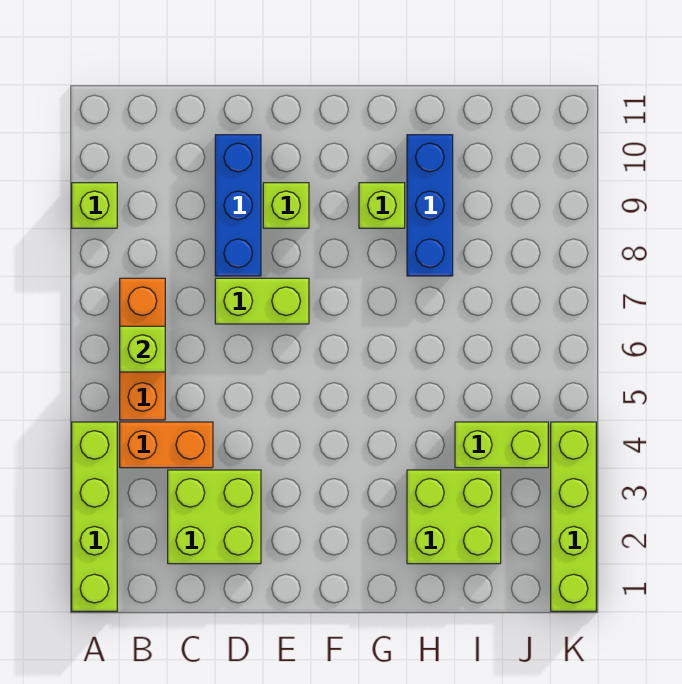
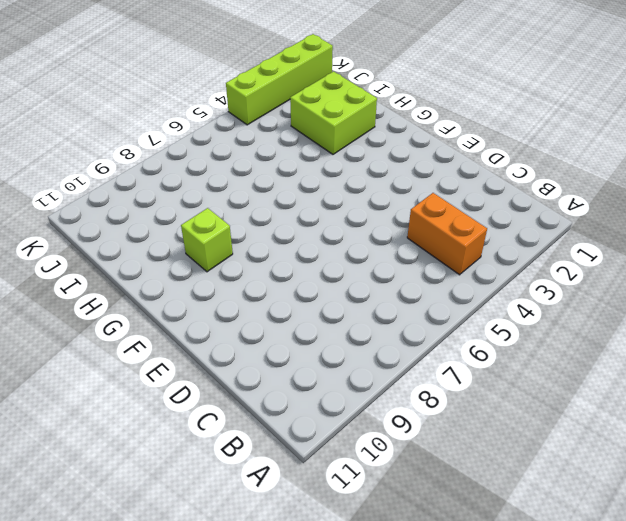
none -> lime 1x4 brick [72,422,117,611]
none -> lime 1x1 brick [72,183,117,228]
none -> orange 1x3 brick [120,278,165,420]

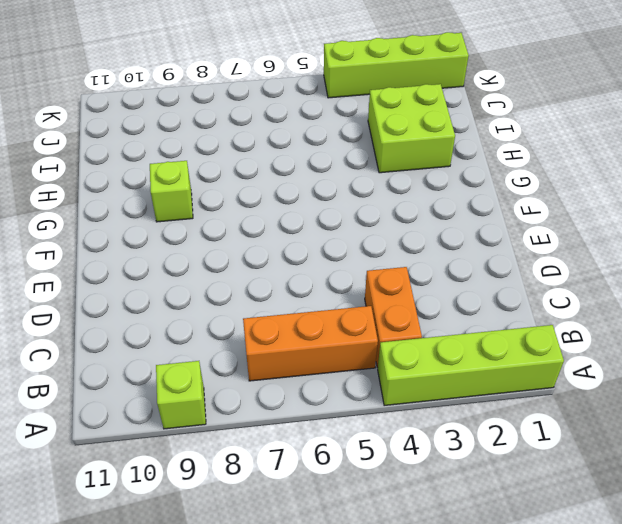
none -> lime 2x2 brick [168,470,261,564]
none -> lime 1x2 brick [215,278,309,324]
none -> blue 1x3 brick [215,135,261,276]

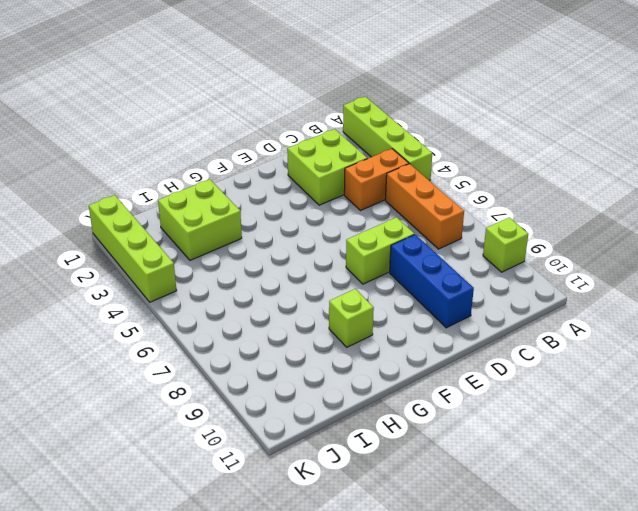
none -> lime 1x1 brick [263,183,309,228]
none -> blue 1x3 brick [407,135,453,276]
none -> lime 1x2 brick [455,422,548,468]

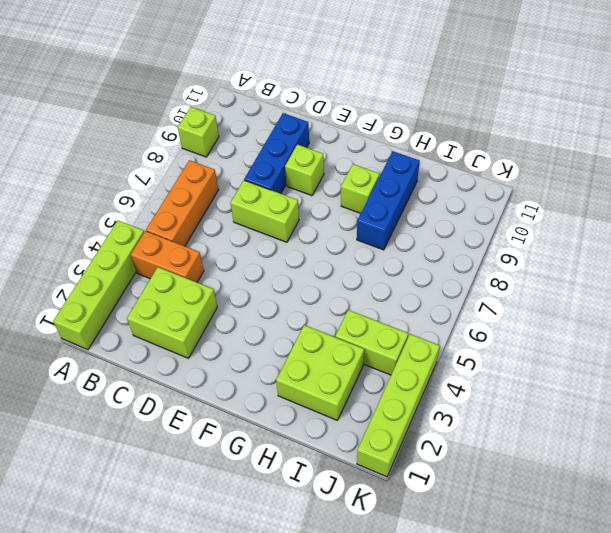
none -> lime 1x1 brick [120,326,165,372]

